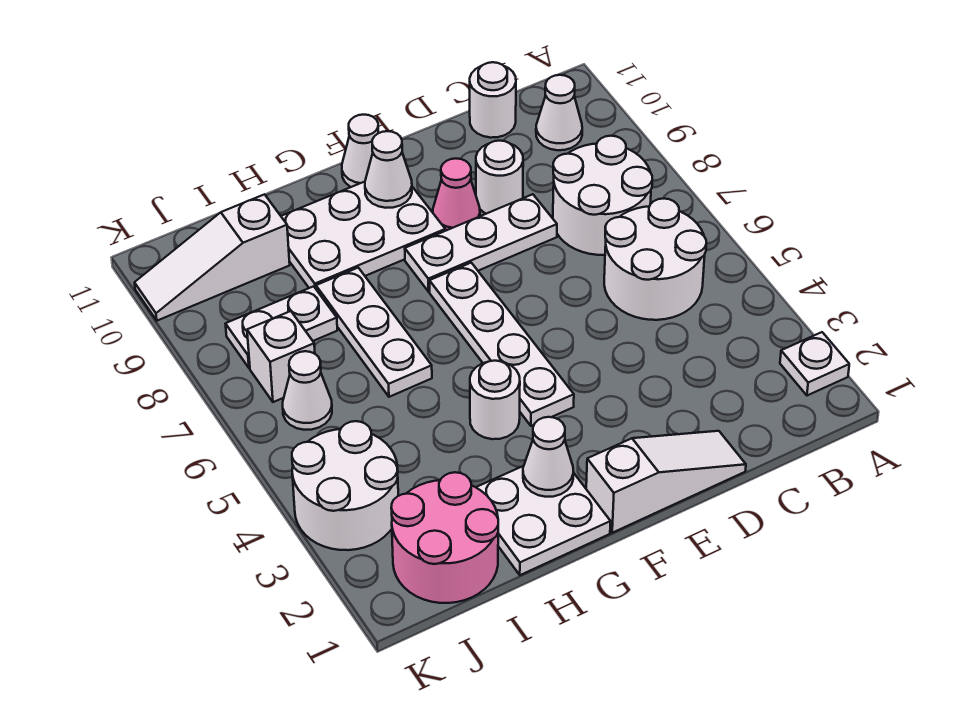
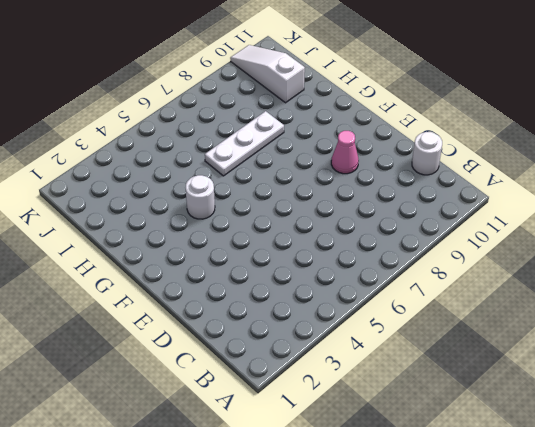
none -> white 1x1 plate [780,332,849,395]
none -> white 2x2 round brick [604,199,706,320]
none -> white 2x2 round brick [553,136,652,255]

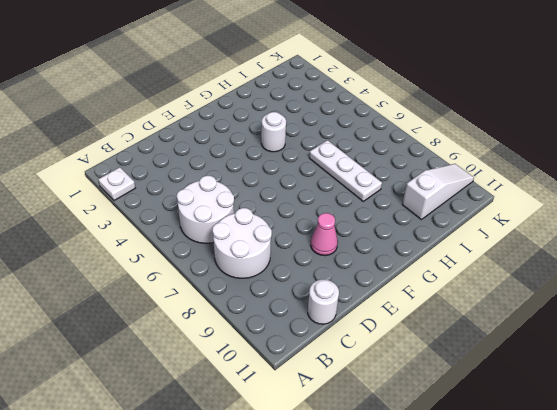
none -> white 1x1 cone [536,75,582,150]
none -> white 1x3 slope [586,431,746,533]
none -> white 1x3 plate [405,194,557,292]

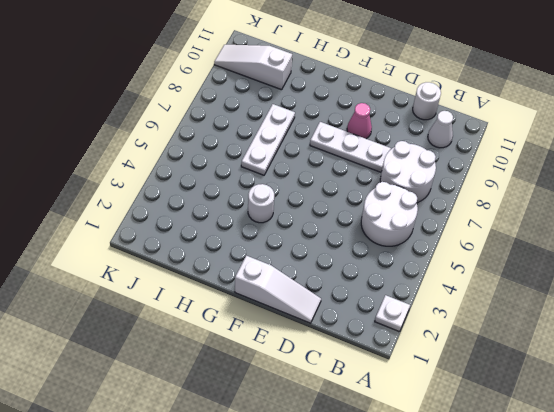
none -> white 1x1 round brick [476,141,523,214]
none -> white 1x4 plate [430,263,574,426]
none -> white 2x3 plate [281,182,445,289]

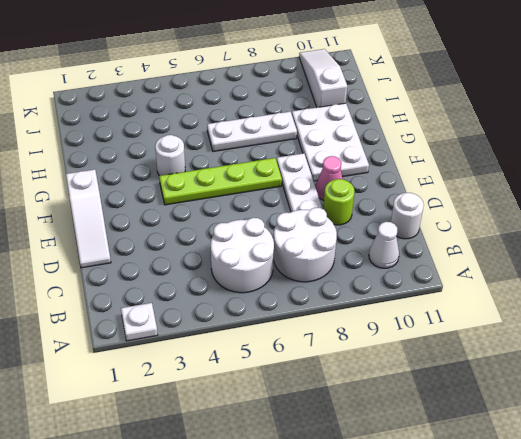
lime 1x1 round brick [323,179,355,225] -> white 1x1 round brick [476,141,523,214]
lime 1x4 plate [159,158,282,205] -> white 1x4 plate [430,263,574,426]
none -> white 1x1 cone [342,115,378,187]
none -> white 2x2 plate [476,466,611,575]
none -> pink 2x2 round brick [391,472,498,603]

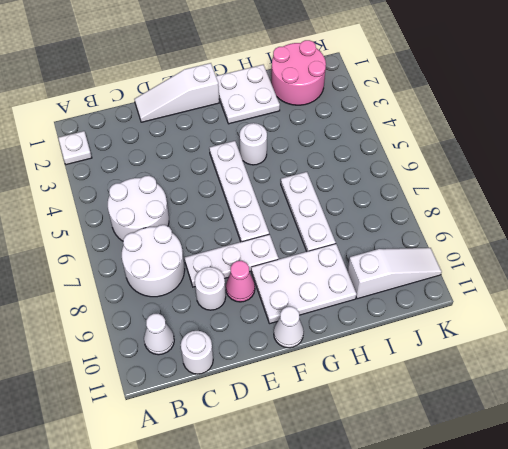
none -> white 1x2 plate [226,286,337,368]
none -> white 2x2 round brick [292,421,398,550]
none -> white 1x1 cone [283,351,332,430]

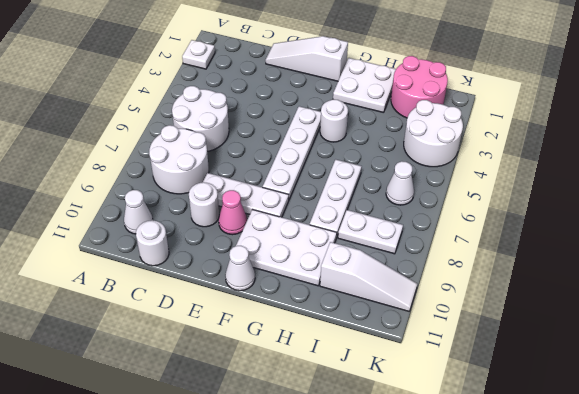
none -> white 1x1 brick [247,311,315,402]
none -> white 1x1 cone [365,131,412,208]
none -> white 1x1 cone [523,417,574,497]

